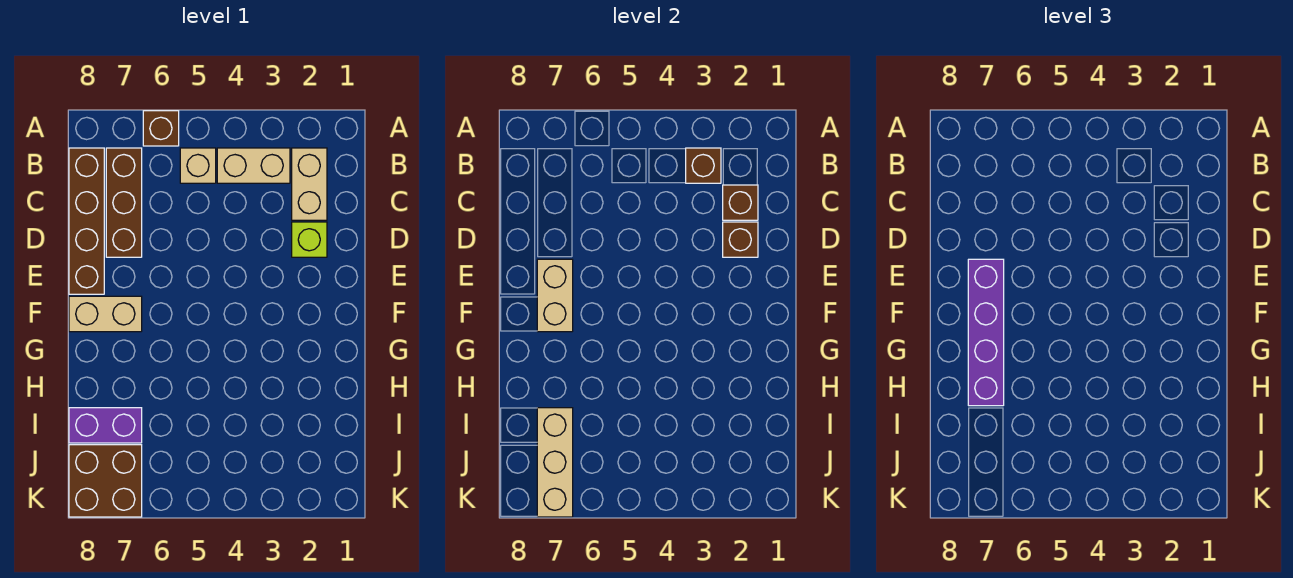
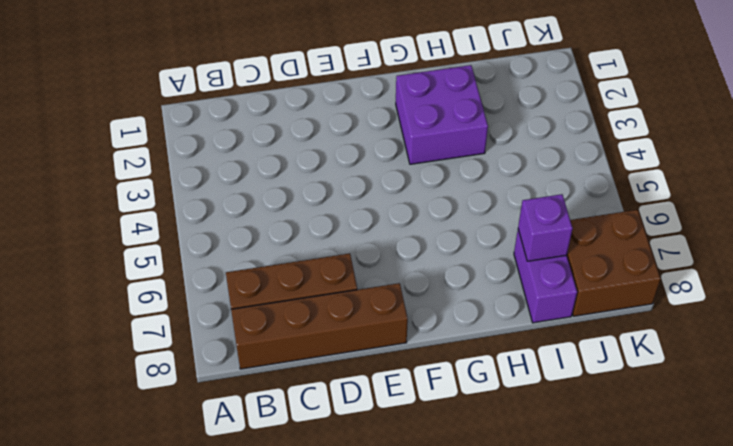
purple 2x2 brick [396,65,488,164] -> none
purple 1x1 brick [518,194,573,261] -> tan 1x3 brick [537,408,573,517]
none -> brown 1x1 brick [143,111,179,146]
none -> tan 1x2 brick [292,148,327,220]
none -> tan 1x2 brick [217,148,290,183]

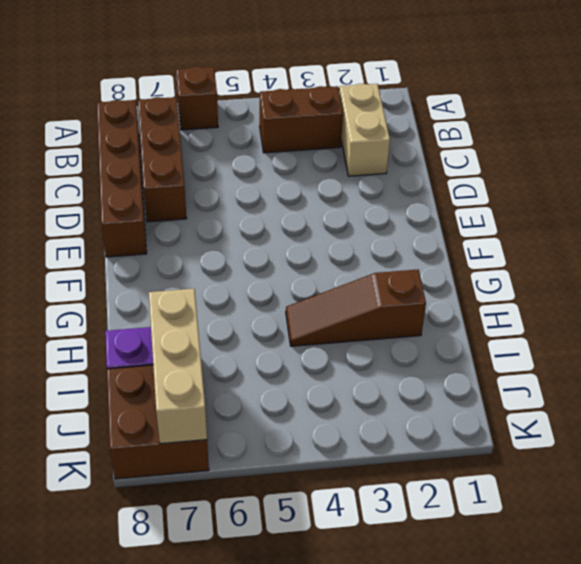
brown 1x2 brick [260,86,343,153] -> tan 1x2 brick [217,148,290,183]
brown 1x3 slope [286,270,426,346] -> none
none -> tan 1x1 brick [180,148,216,183]
none -> lime 1x1 brick [292,222,327,257]
none -> tan 1x2 brick [69,296,142,332]

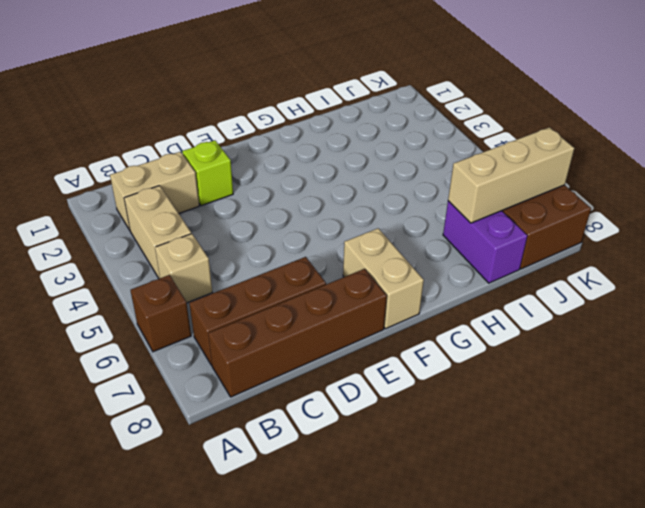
none -> brown 1x1 brick [686,148,721,183]
none -> brown 1x1 brick [723,185,758,220]
none -> brown 1x1 brick [723,222,758,257]

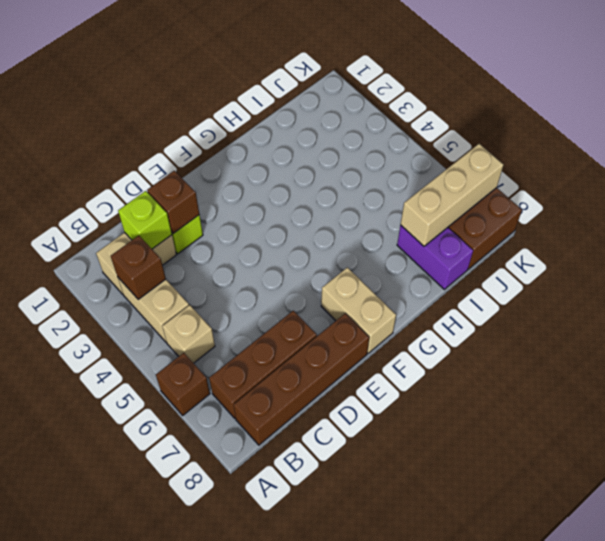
lime 1x1 brick [118,191,172,249] -> brown 1x1 brick [723,185,758,220]
none -> tan 1x2 brick [537,259,573,332]
none -> purple 1x4 brick [968,259,1004,406]

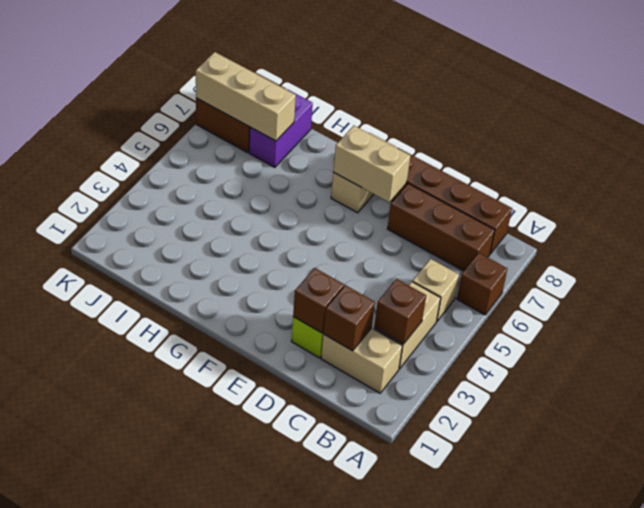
none -> purple 1x4 brick [968,259,1004,406]

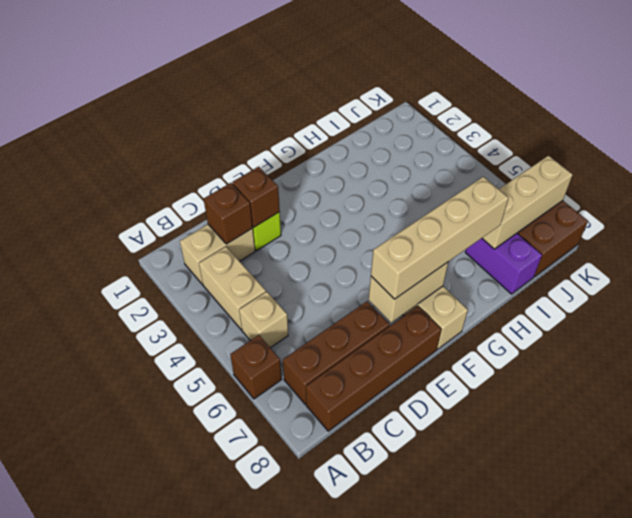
tan 1x4 brick [371,177,508,299] -> purple 1x4 brick [968,259,1004,406]
none -> brown 1x1 brick [686,148,721,183]

